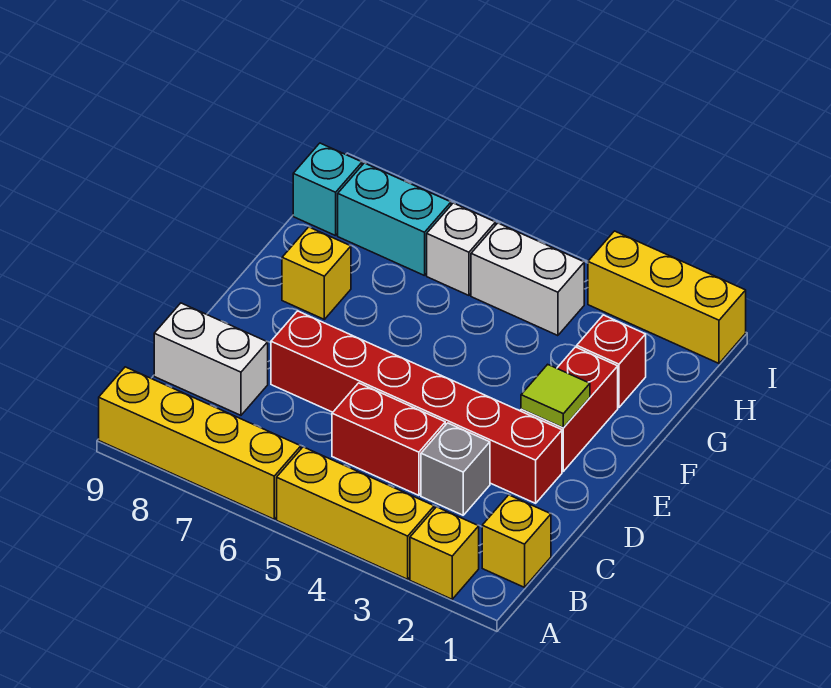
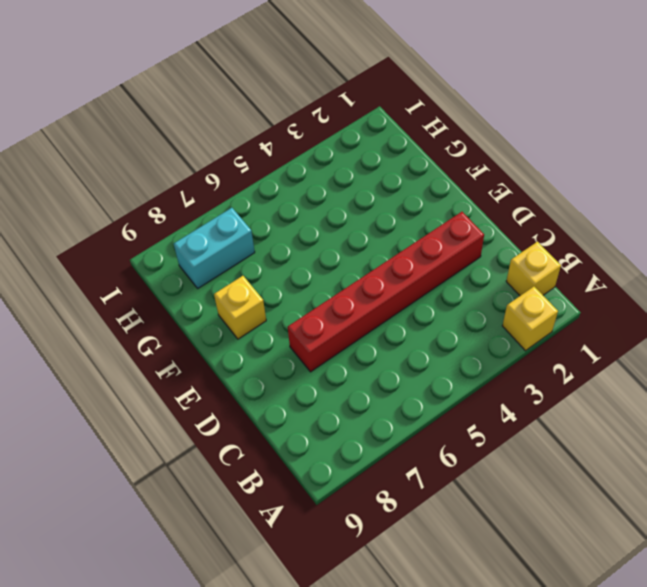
none -> yellow 1x3 brick [277,447,434,579]
none -> yellow 1x4 brick [99,367,301,519]
none -> grey 1x1 brick [421,423,490,515]

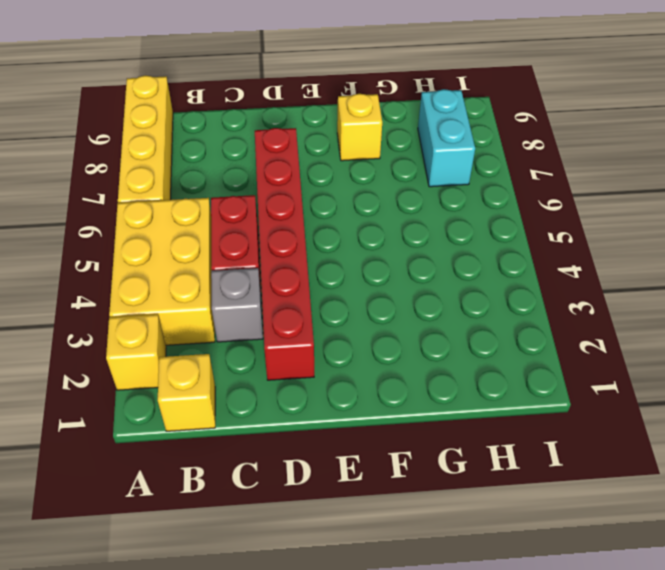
yellow 2x3 brick [109,198,215,345] -> yellow 1x3 brick [277,447,434,579]
none -> white 1x2 brick [154,303,268,415]
none -> red 1x2 brick [521,347,618,471]
none -> red 1x1 brick [577,315,646,407]

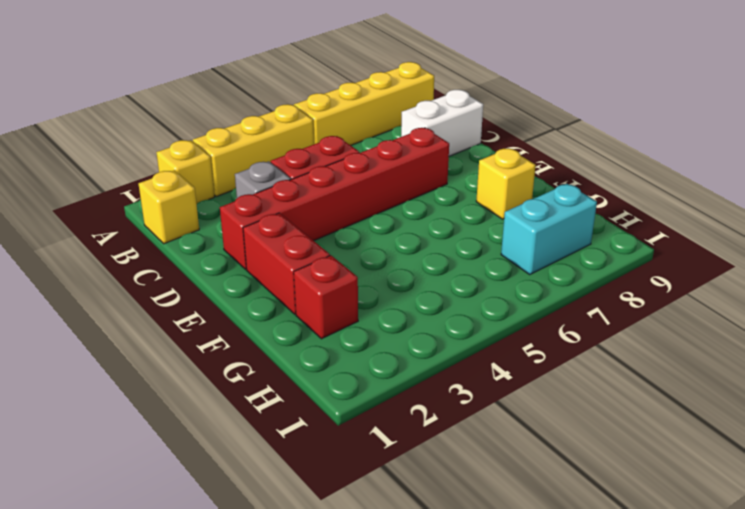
none -> white 1x2 brick [471,223,584,336]
none -> white 1x1 brick [427,203,495,295]
none -> cyan 1x1 brick [293,143,362,236]

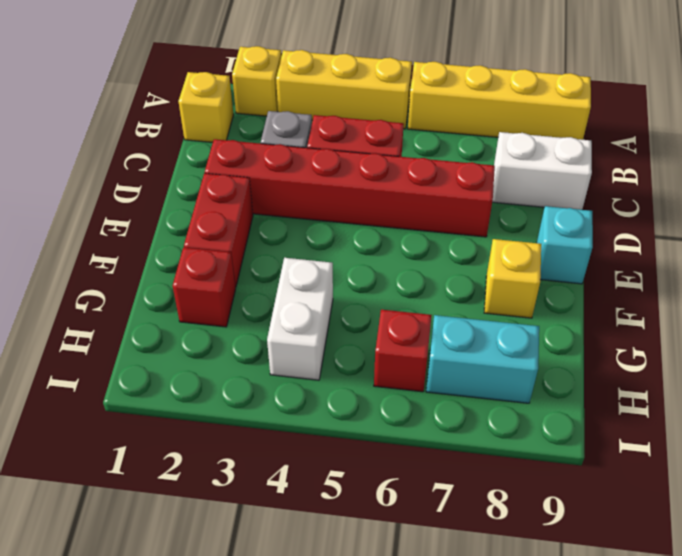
cyan 1x1 brick [537,206,593,284] -> cyan 1x1 brick moved to [293,143,362,236]
white 1x2 brick [267,258,333,380] -> white 1x2 brick turned to [471,223,584,336]
red 1x1 brick [374,310,432,392] -> white 1x1 brick [427,203,495,295]
none -> yellow 1x3 brick [588,231,746,363]
none -> lime 1x1 tile [521,364,590,428]

